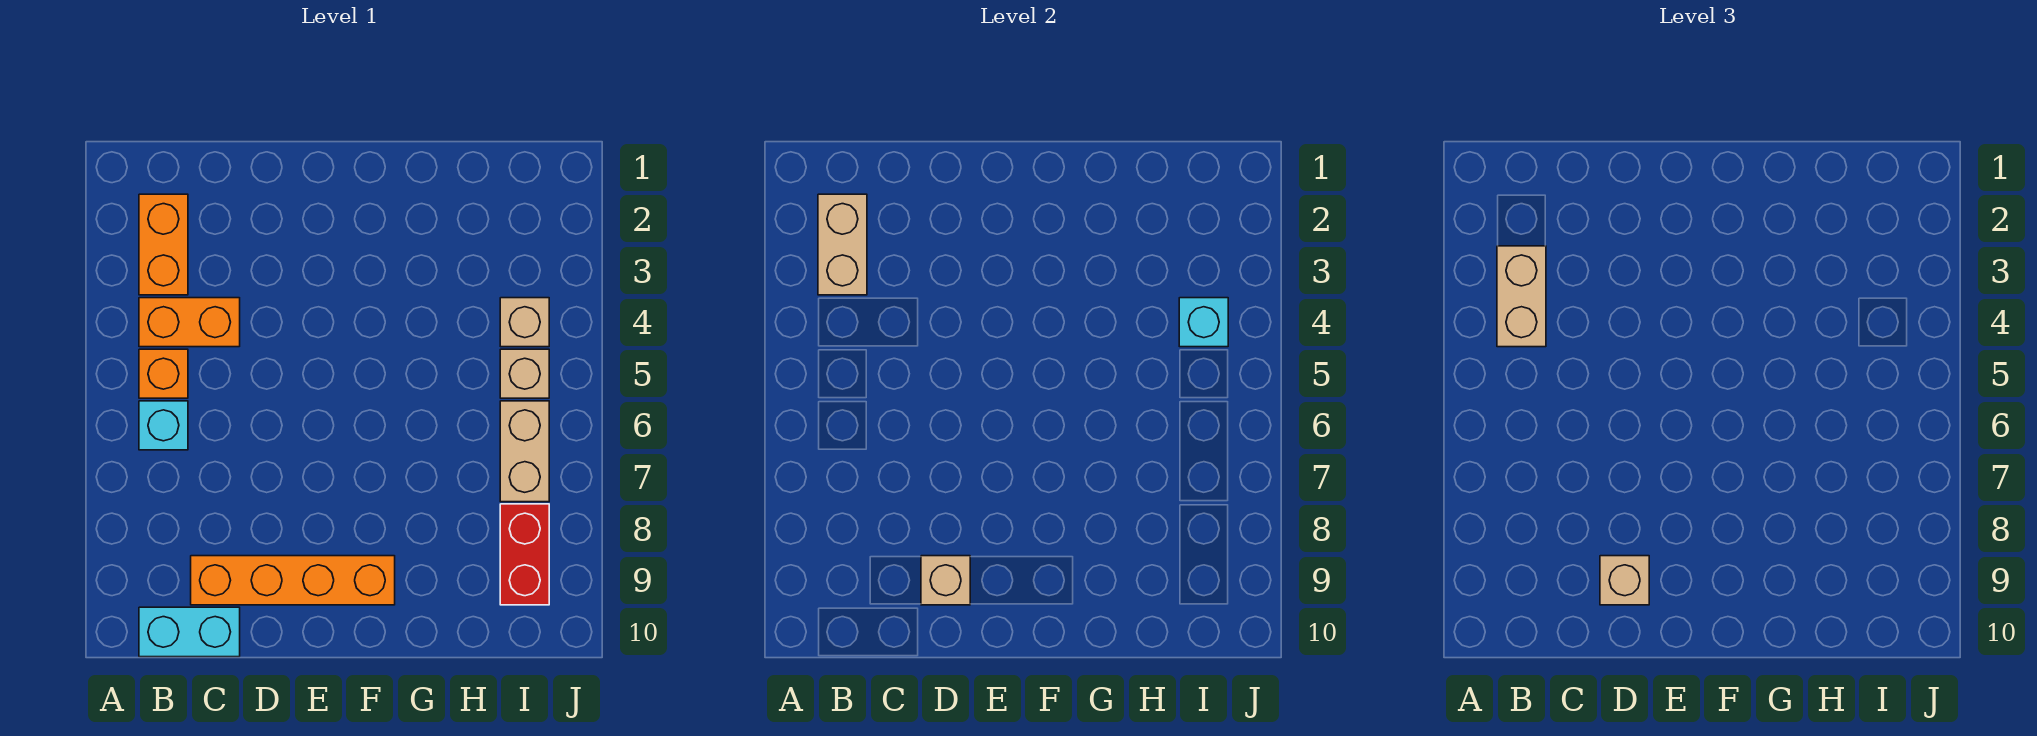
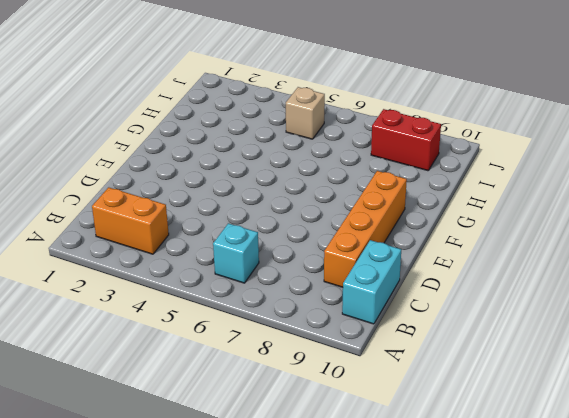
none -> orange 1x2 brick [139,298,240,347]
none -> orange 1x1 brick [139,349,188,398]
none -> tan 1x1 brick [500,298,549,347]

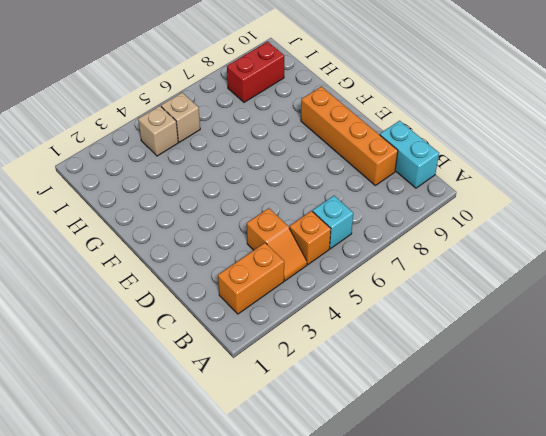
orange 1x2 slope [247,208,307,281] -> orange 1x2 brick [139,298,240,347]
none -> tan 1x2 brick [500,401,549,502]
none -> tan 1x2 brick [818,194,867,295]
none -> tan 1x1 brick [921,556,970,605]

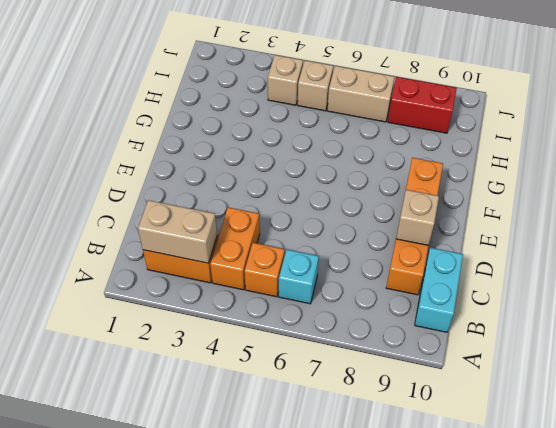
none -> cyan 1x1 brick [1179,298,1228,347]
none -> tan 1x2 brick [1497,246,1546,347]
none -> tan 1x1 brick [1600,556,1649,605]

